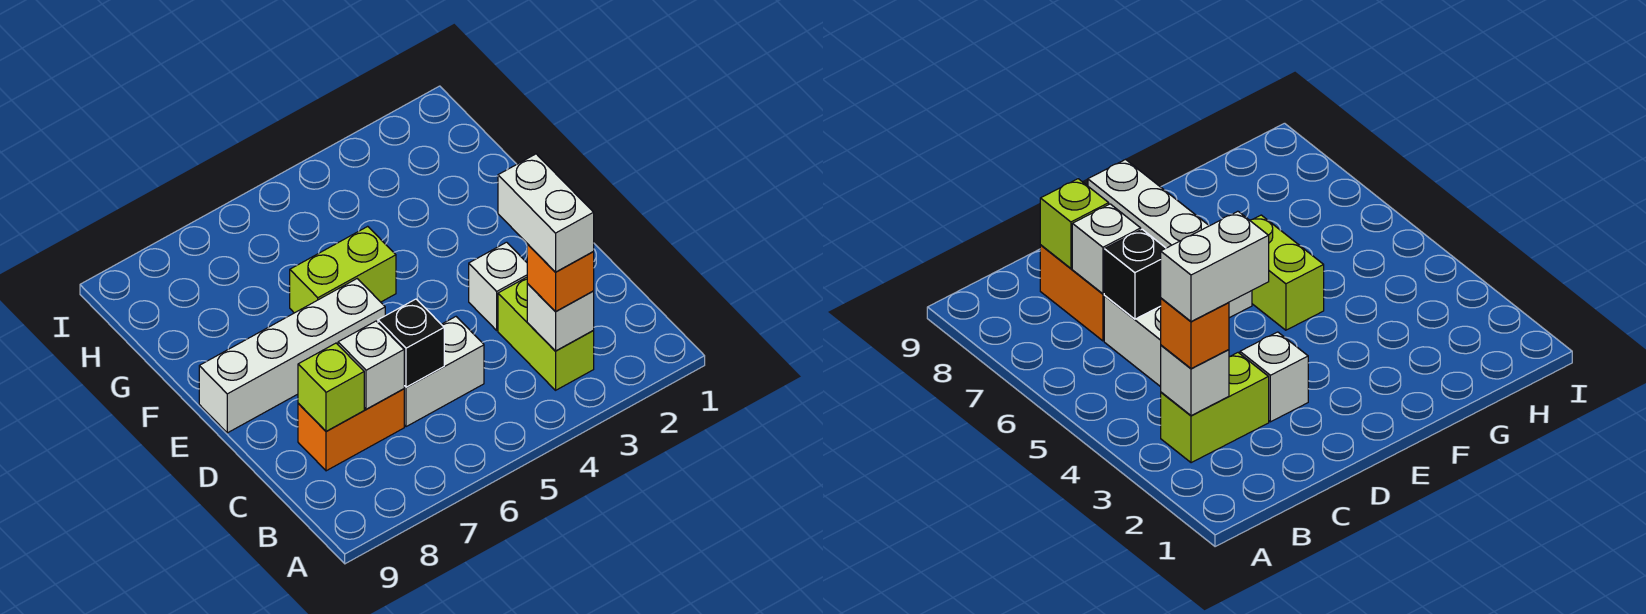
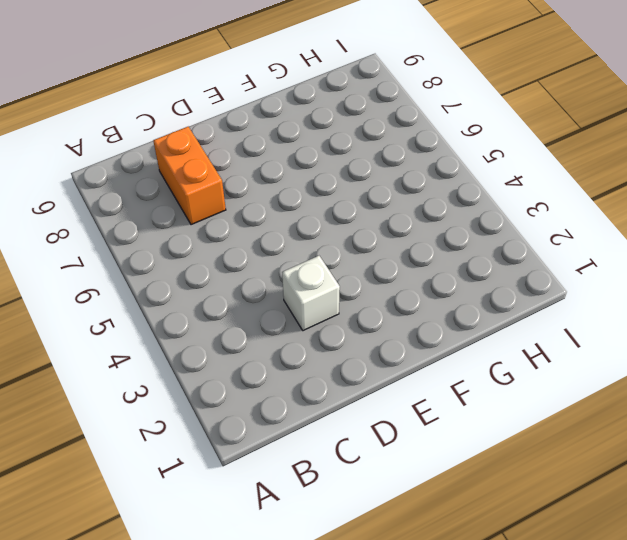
none -> lime 1x2 brick [498,277,594,390]
none -> white 1x2 brick [404,317,484,427]
none -> white 1x4 brick [199,279,385,433]

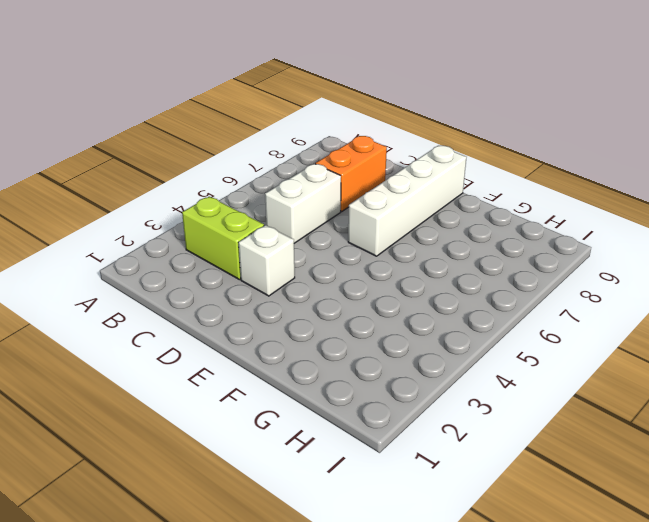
none -> lime 1x2 brick [290,226,396,313]
none -> white 1x1 brick [527,284,594,351]
none -> black 1x1 brick [378,299,444,387]

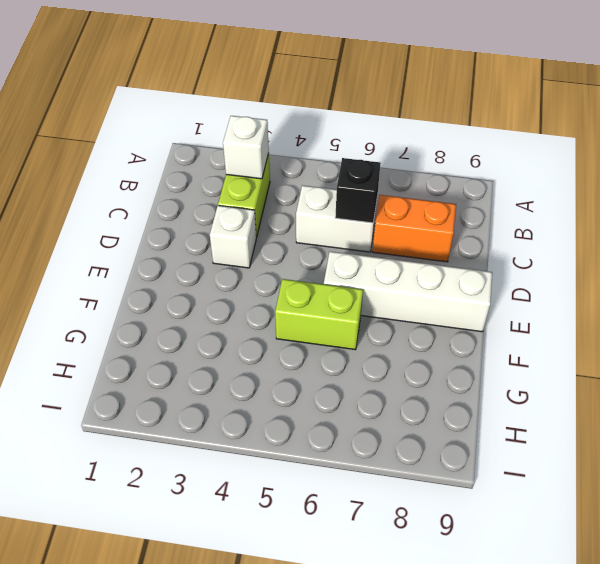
none -> white 1x1 brick [338,321,404,409]
none -> lime 1x1 brick [298,343,364,431]
none -> orange 1x1 brick [527,244,594,312]

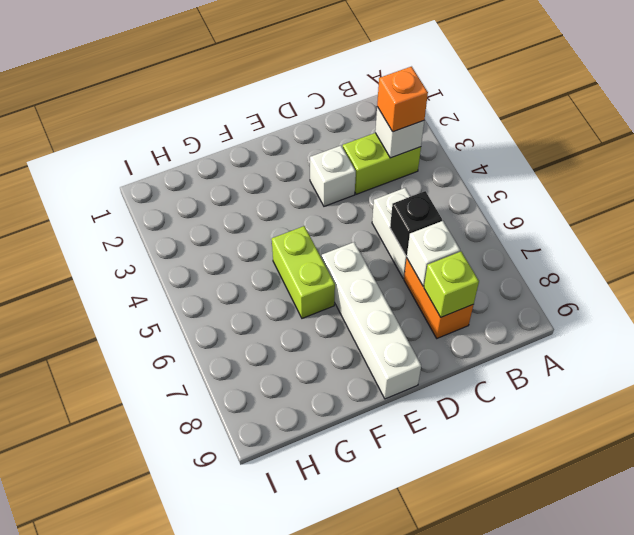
none -> white 1x2 brick [498,154,594,272]

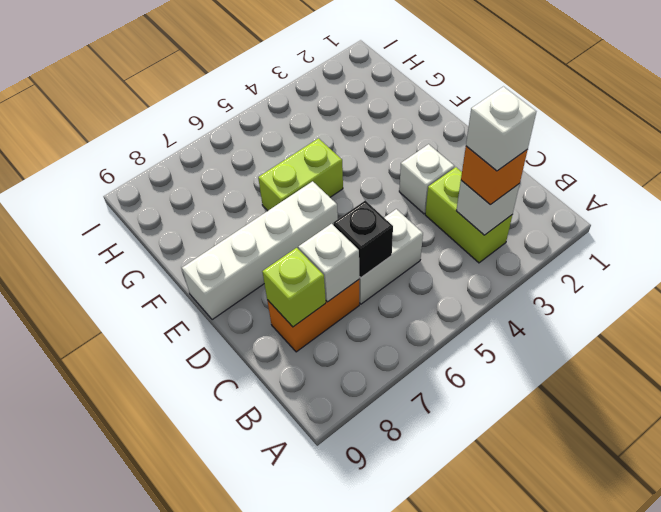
white 1x1 brick [466,87,536,171] -> white 1x2 brick [498,154,594,272]

